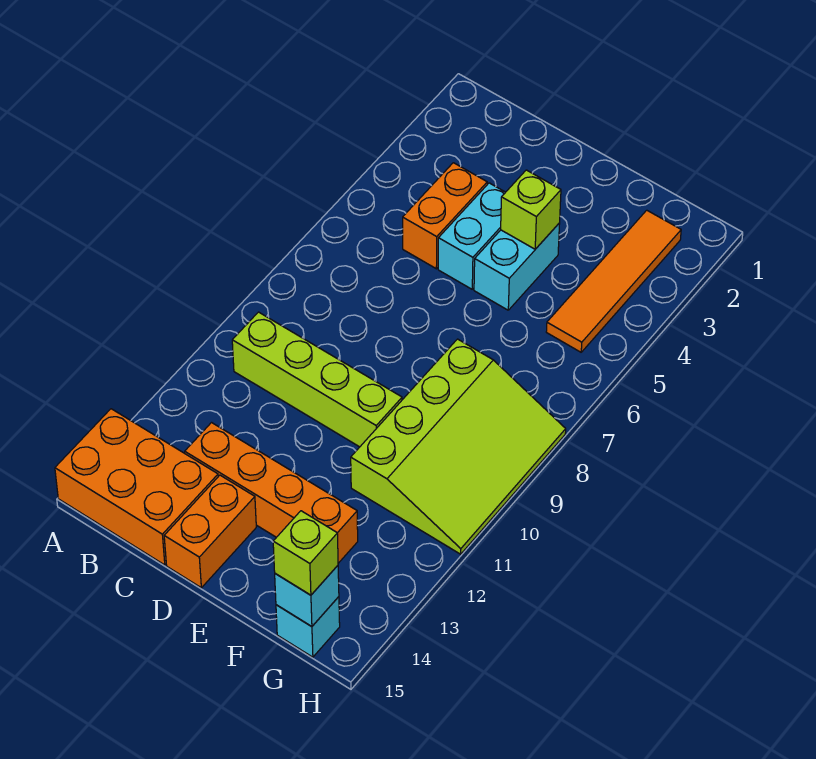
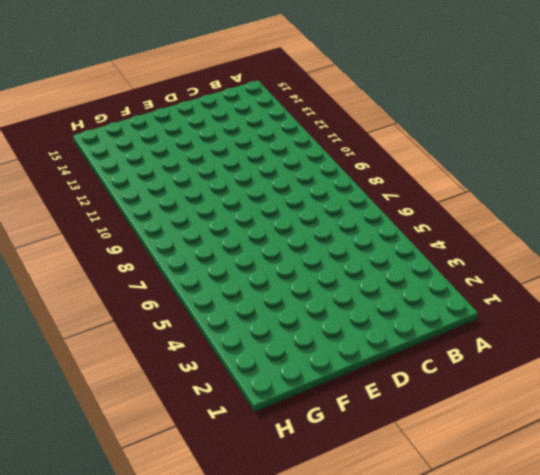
none -> orange 2x3 brick [55,409,218,565]
none -> lime 1x4 brick [232,312,402,447]
none -> orange 1x2 brick [403,163,487,269]

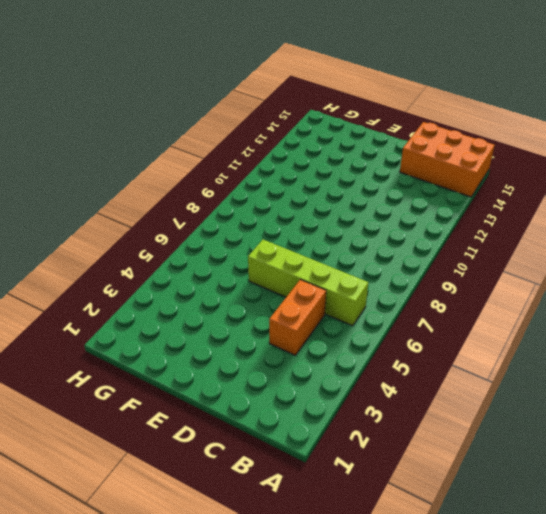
lime 1x4 brick [248,240,368,326] -> lime 1x4 brick moved to [232,312,402,447]
none -> orange 1x4 brick [185,423,358,563]
none -> cyan 1x2 brick [438,183,505,289]
none -> orange 1x2 brick [164,475,256,588]

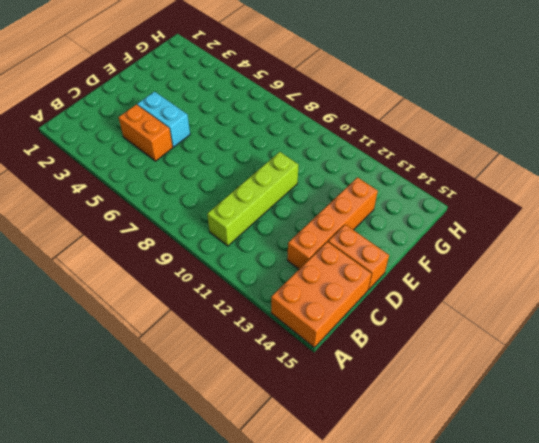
none -> cyan 1x2 brick [474,223,560,310]
none -> lime 3x4 slope [351,339,566,554]
none -> orange 1x4 tile [546,210,681,352]

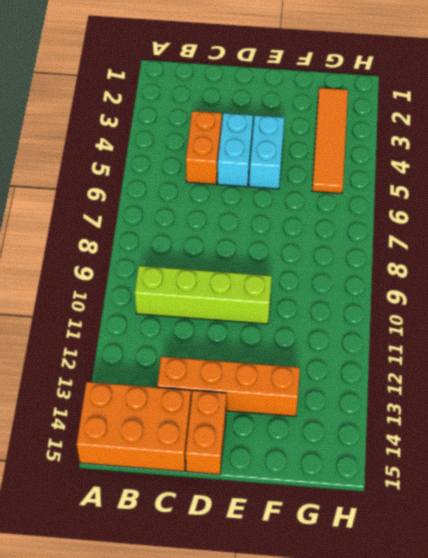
none -> lime 3x4 slope [351,339,566,554]
none -> cyan 1x1 brick [276,597,340,657]
none -> lime 1x1 brick [501,170,561,249]

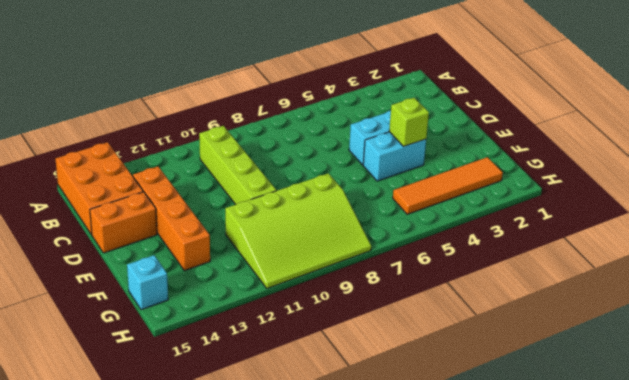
none -> orange 1x2 brick [403,163,487,269]
none -> cyan 1x1 brick [275,566,339,627]
none -> lime 1x1 brick [273,511,338,595]

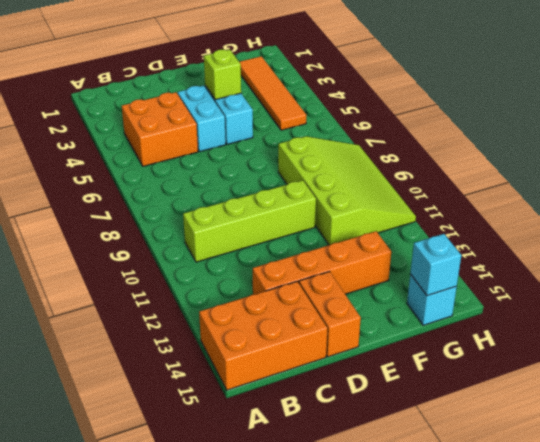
orange 2x2 brick [122,92,198,166] -> orange 1x2 brick [403,163,487,269]
none -> lime 1x1 brick [273,511,338,595]

